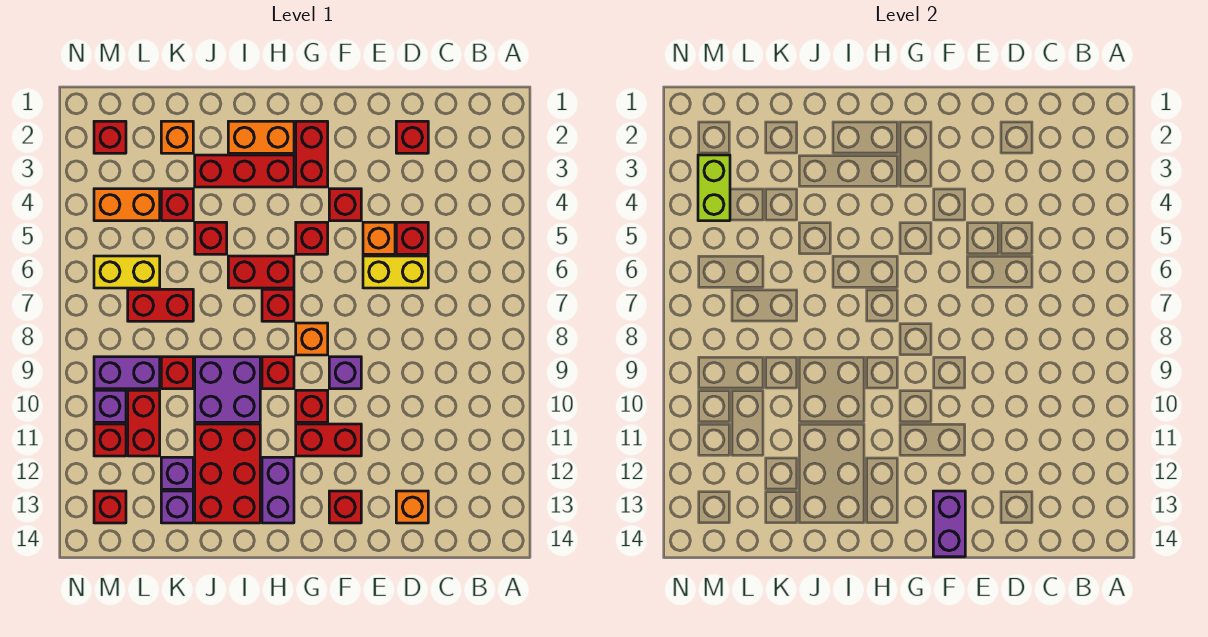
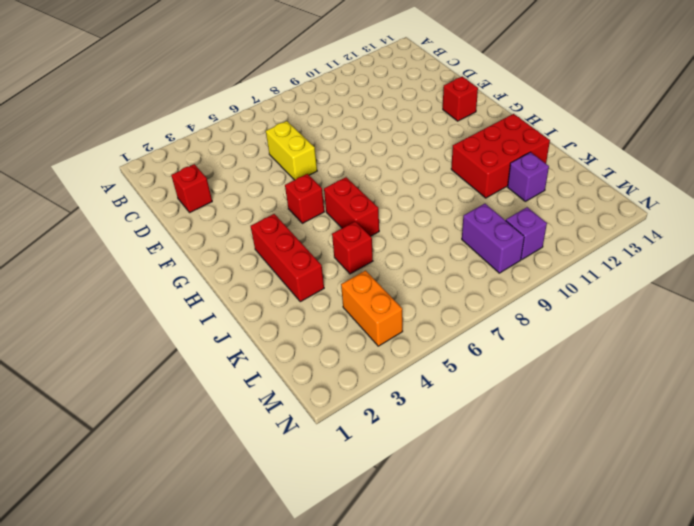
none -> red 1x1 brick [396,222,428,254]
none -> orange 1x1 brick [396,491,428,523]
none -> orange 1x1 brick [363,222,395,254]
none -> red 1x1 brick [329,189,361,221]

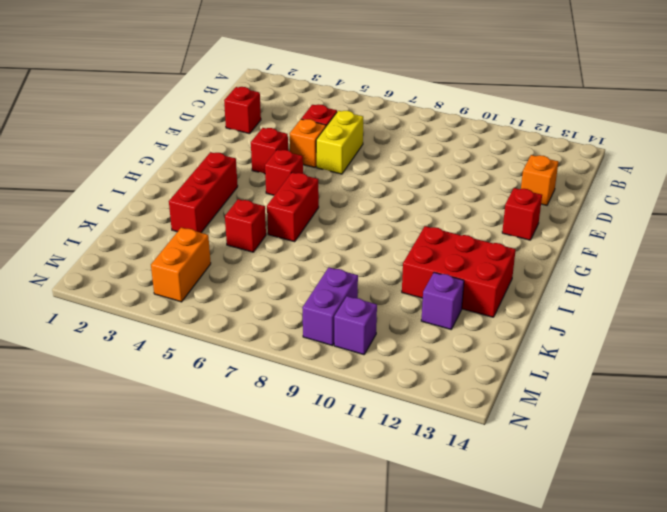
none -> purple 1x1 brick [329,357,361,389]
none -> red 1x2 brick [296,424,361,456]
none -> red 1x2 brick [296,121,328,187]
none -> orange 1x1 brick [296,323,328,355]

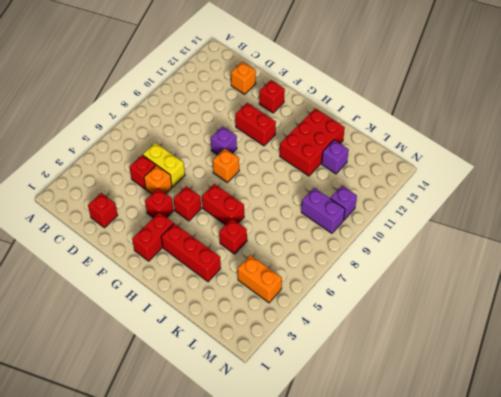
none -> red 1x1 brick [296,390,328,422]
none -> orange 1x2 brick [228,121,294,153]
none -> red 1x1 brick [262,289,294,321]
none -> red 1x1 brick [262,357,294,389]

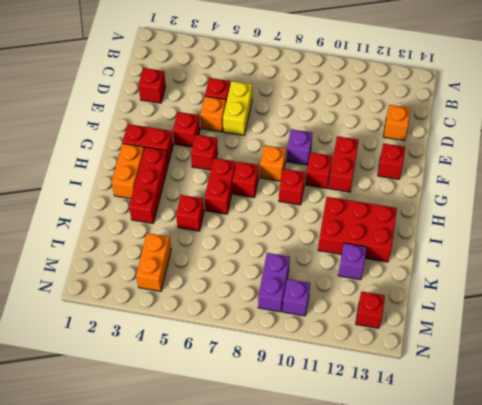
none -> purple 1x2 brick [262,457,294,523]
none -> purple 2x2 brick [195,357,260,422]
none -> orange 1x1 brick [161,121,193,153]
none -> red 1x1 brick [161,189,193,221]

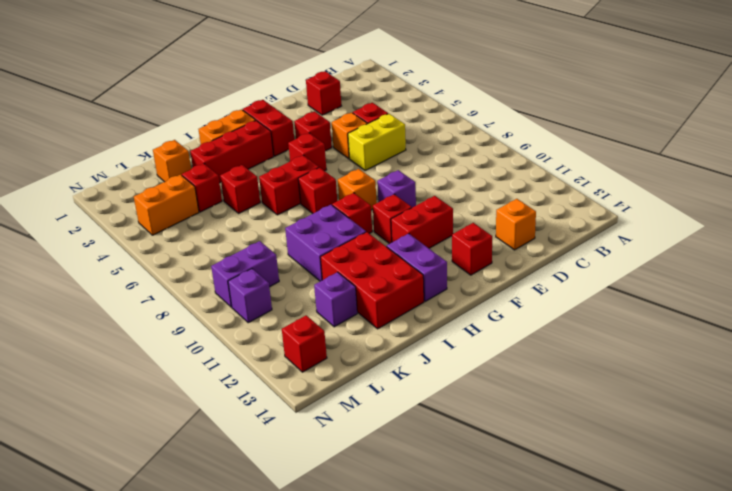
none -> red 1x2 brick [128,289,193,321]
none -> red 1x1 brick [161,357,193,389]
none -> purple 1x1 brick [161,491,193,523]
none -> yellow 1x2 brick [94,256,160,288]

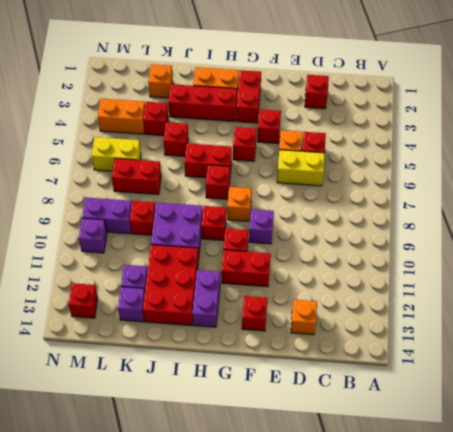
none -> red 1x2 brick [128,390,160,456]
none -> red 1x1 brick [94,121,126,153]
none -> red 1x1 brick [94,424,126,456]
none -> purple 1x2 brick [933,491,965,557]

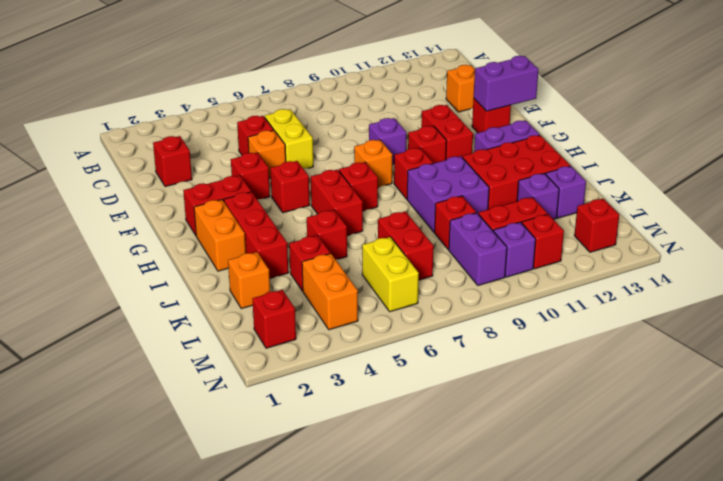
none -> lime 1x2 brick [698,155,730,221]

